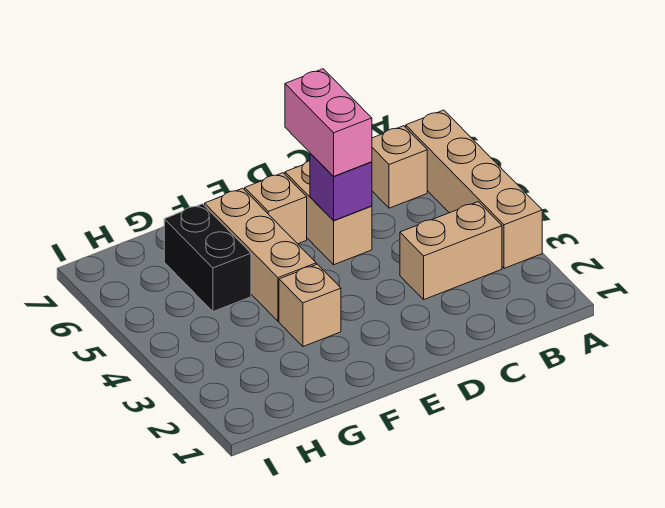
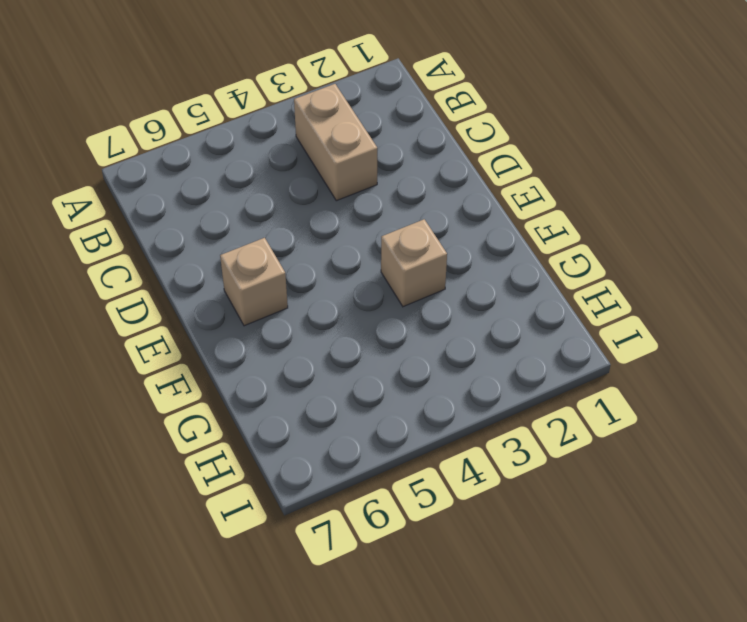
none -> tan 1x4 brick [406,110,542,268]
none -> tan 1x1 brick [372,126,427,208]

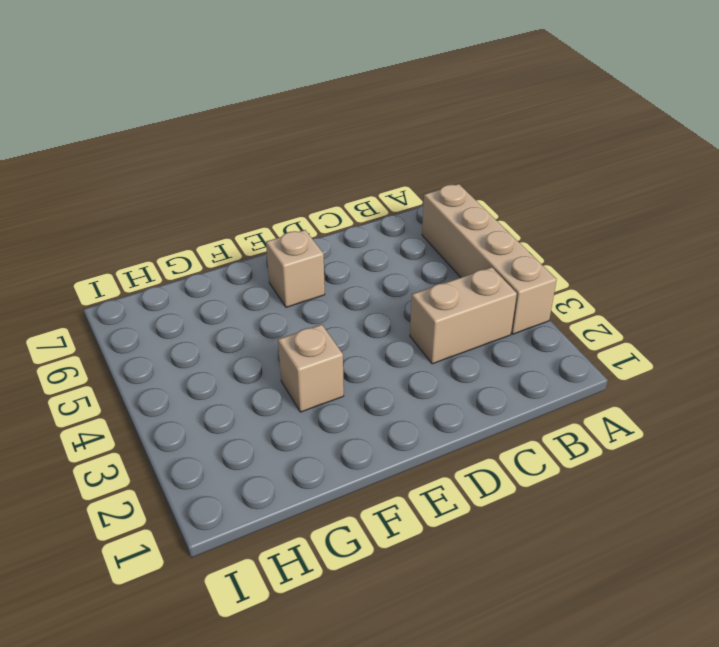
none -> tan 1x1 brick [372,126,427,208]
none -> tan 1x2 brick [285,161,372,265]

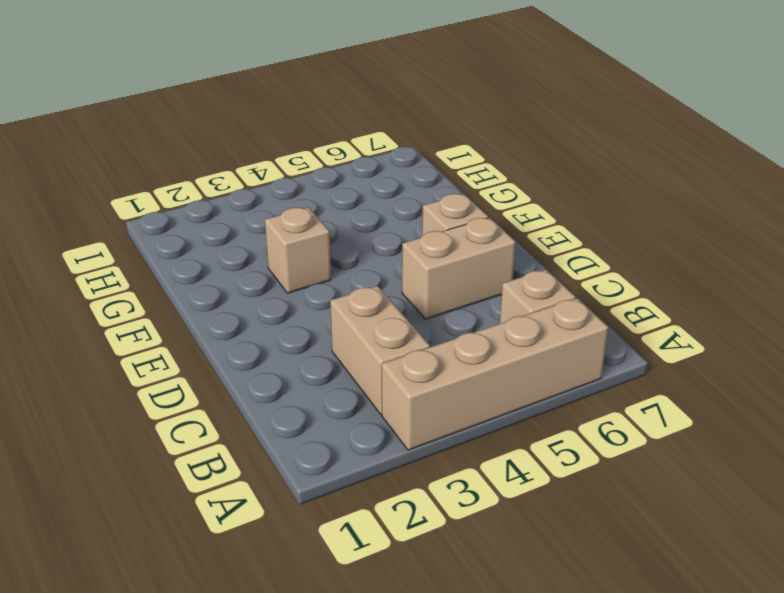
none -> tan 1x3 brick [205,188,316,321]
none -> black 1x2 brick [164,204,251,312]

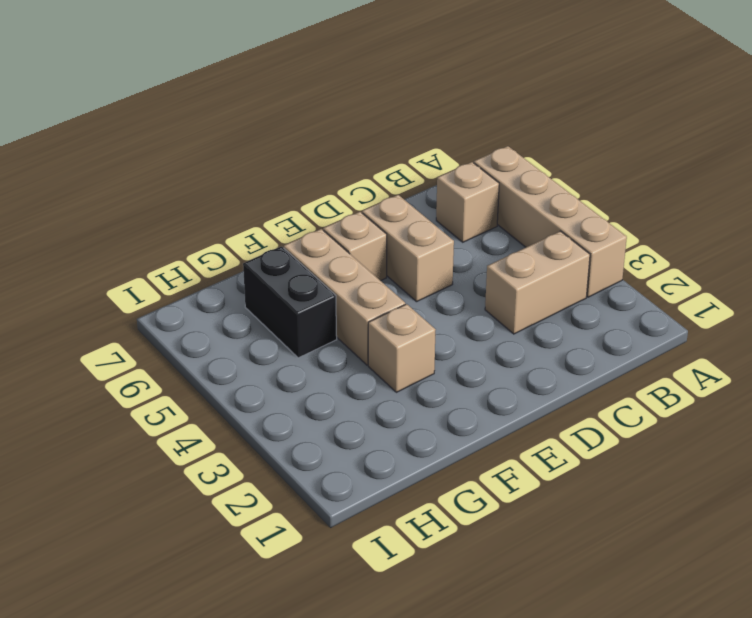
none -> purple 1x1 brick [310,153,372,221]
none -> pink 1x2 brick [285,69,372,177]

